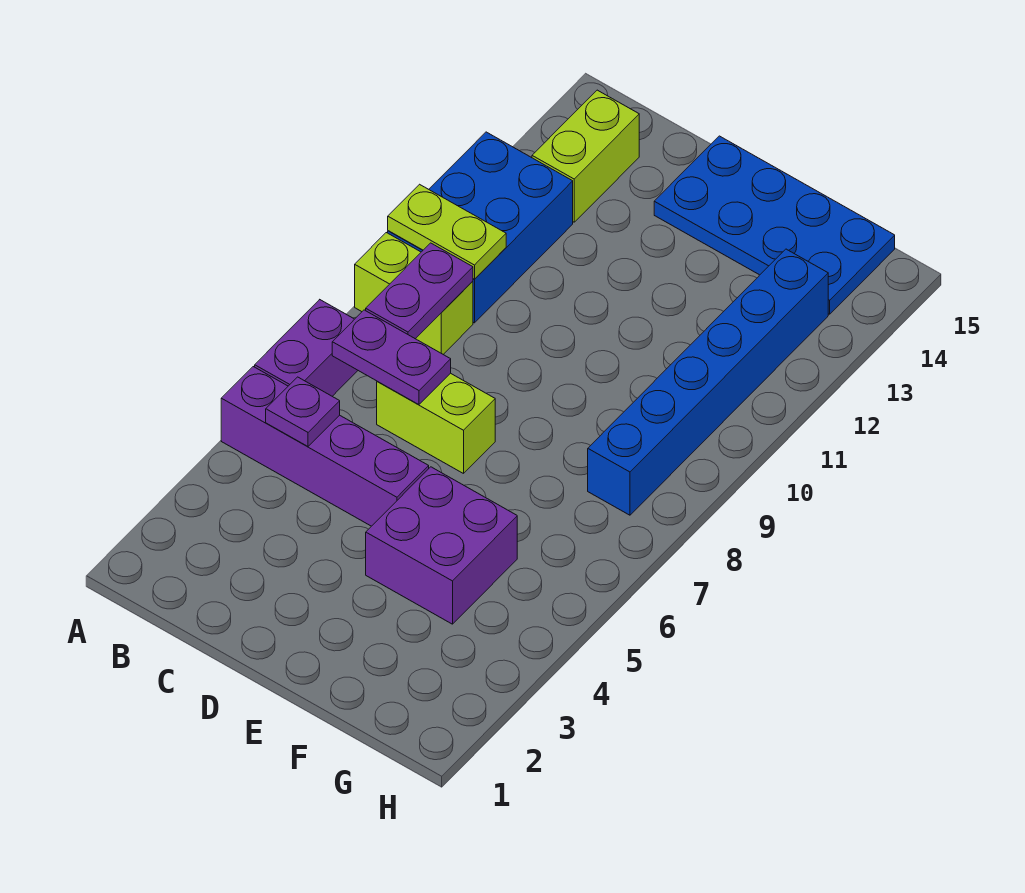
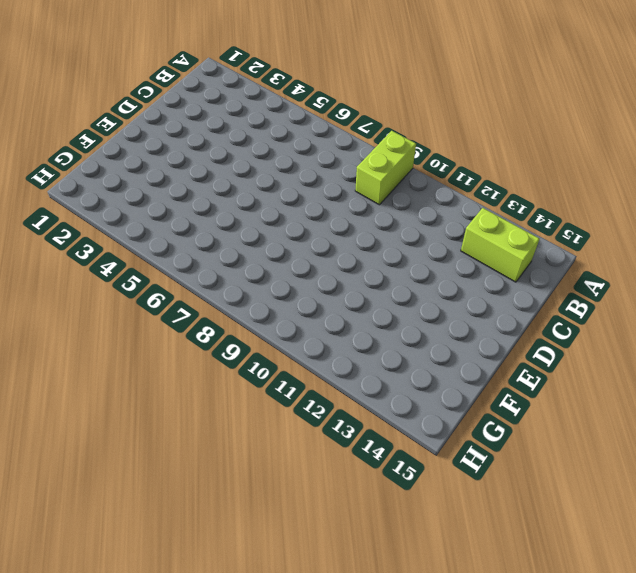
none -> purple 1x4 brick [221,367,429,526]
none -> purple 1x2 brick [255,300,358,396]
none -> blue 2x3 brick [388,132,573,323]

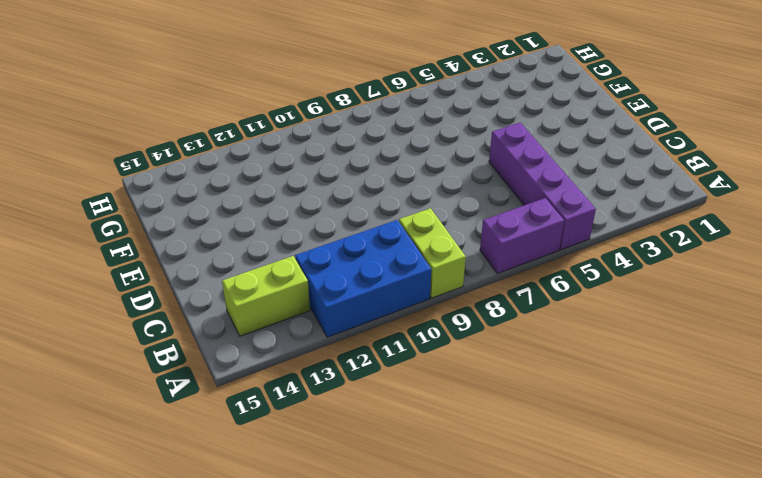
none -> lime 1x2 brick [377,373,495,474]
none -> blue 2x4 plate [654,136,895,314]
none -> purple 2x2 brick [366,467,517,624]

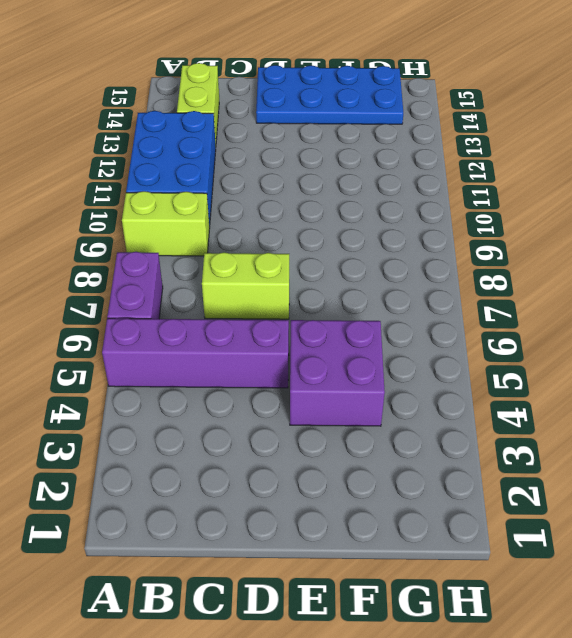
none -> blue 1x6 brick [588,249,828,515]
none -> lime 1x2 plate [388,184,506,279]
none -> purple 1x1 plate [266,377,340,446]

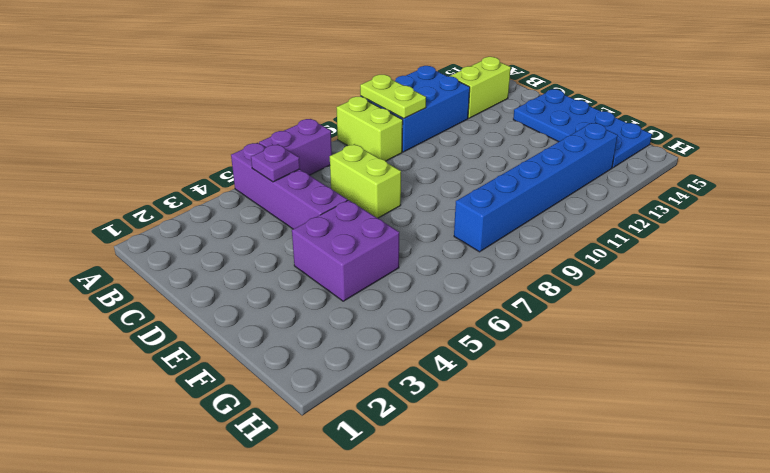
none -> purple 1x2 plate [332,310,451,405]
none -> purple 1x2 plate [366,243,473,339]

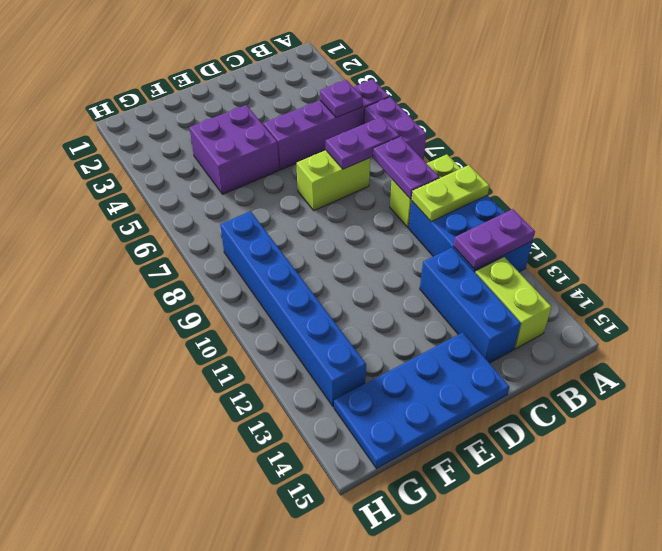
purple 1x2 plate [454,209,535,270] -> none
blue 1x3 brick [420,248,521,363] -> none

